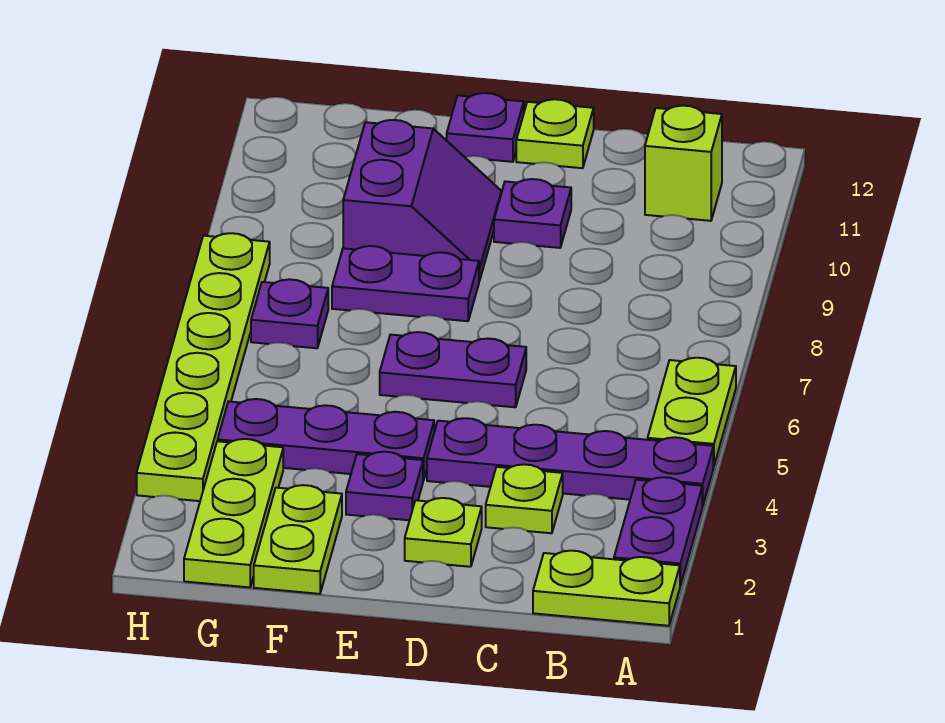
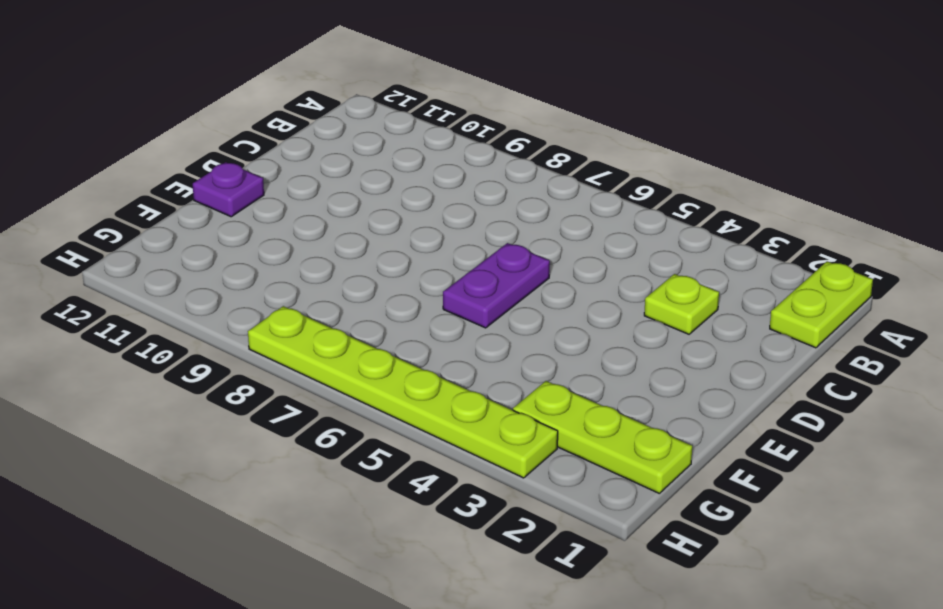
none -> purple 1x2 plate [614,477,702,585]
none -> purple 1x4 plate [427,418,713,506]
none -> lime 1x2 plate [648,358,736,466]

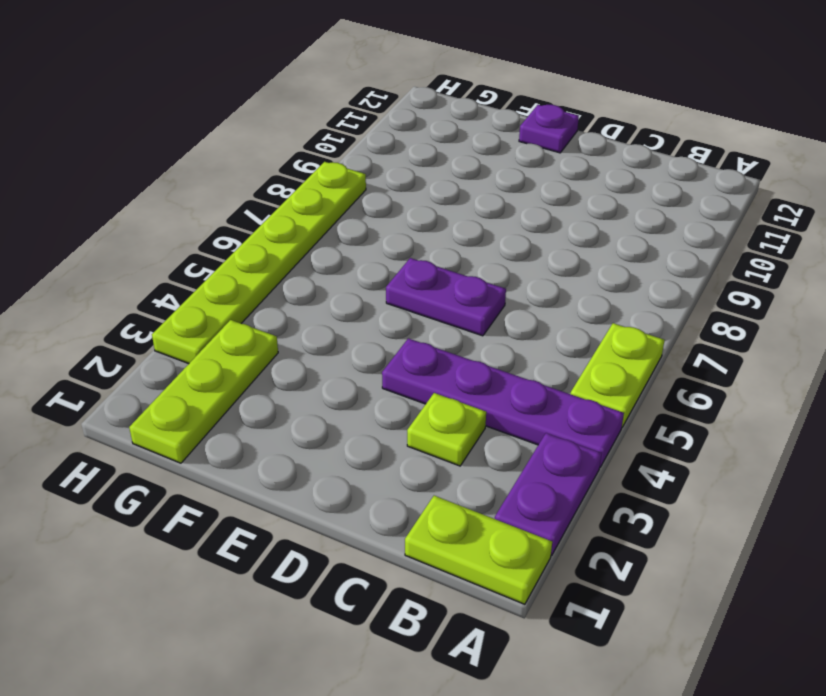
none -> lime 1x1 brick [645,106,722,221]
none -> lime 1x1 plate [405,498,482,567]
none -> purple 1x1 plate [494,179,571,248]

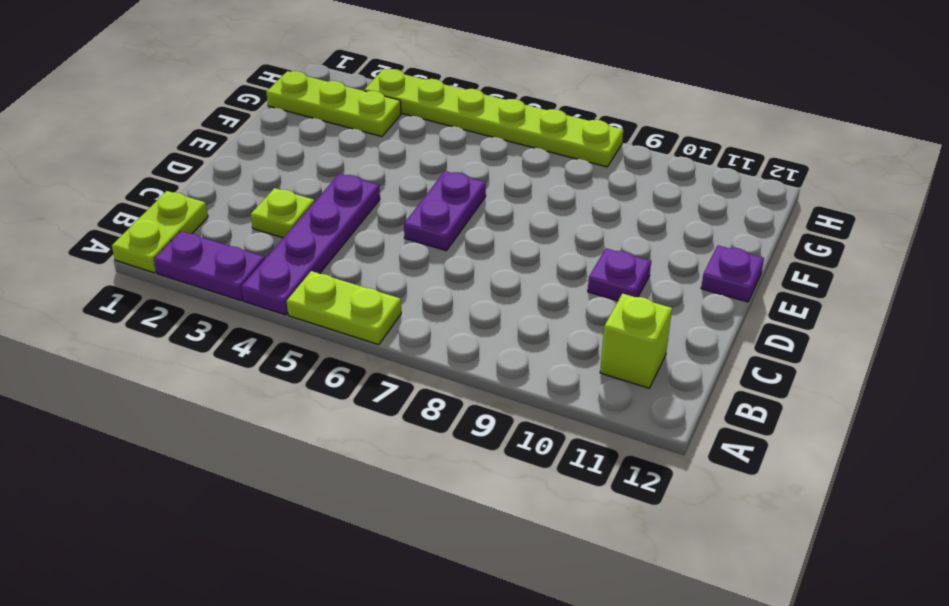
none -> lime 1x1 plate [405,498,482,567]
none -> lime 1x1 plate [516,99,594,168]
none -> purple 1x1 plate [346,452,423,520]

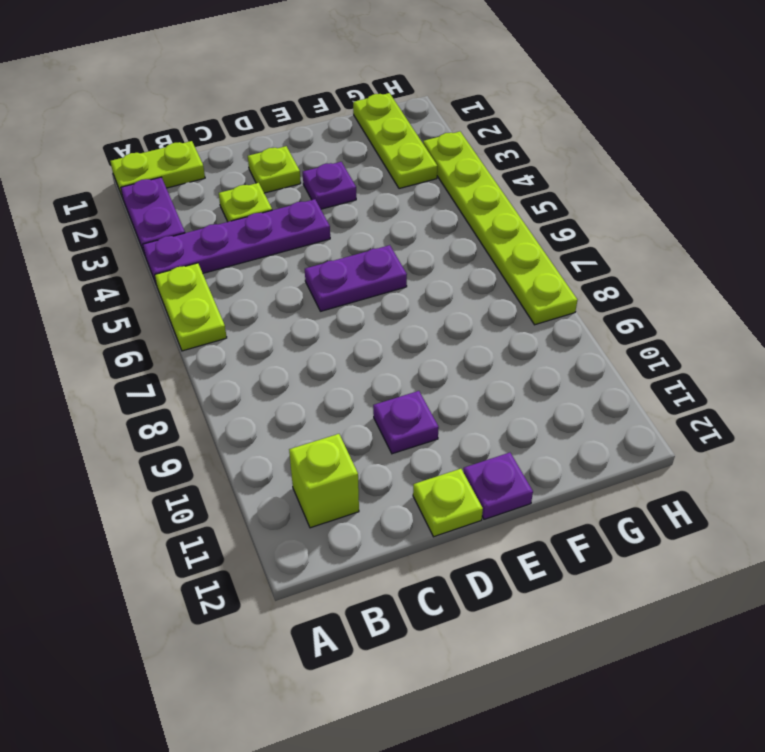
none -> purple 1x3 plate [218,399,434,480]
none -> purple 1x2 plate [332,246,479,321]
none -> purple 2x2 slope [343,120,501,281]

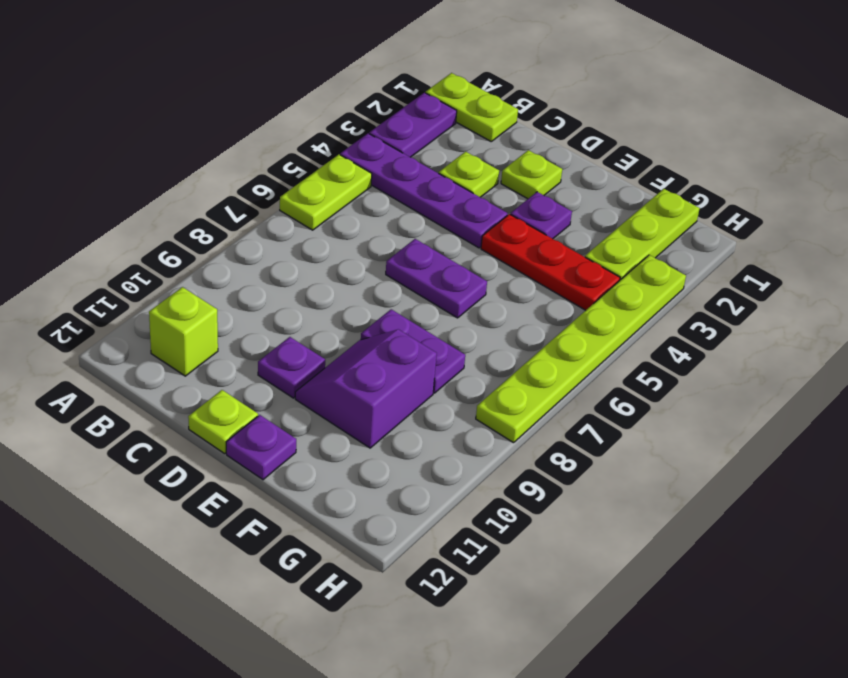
red 1x3 plate [481,214,620,310] -> purple 1x3 plate [218,399,434,480]
none -> lime 1x2 plate [254,485,342,594]
none -> purple 1x1 plate [251,279,328,348]

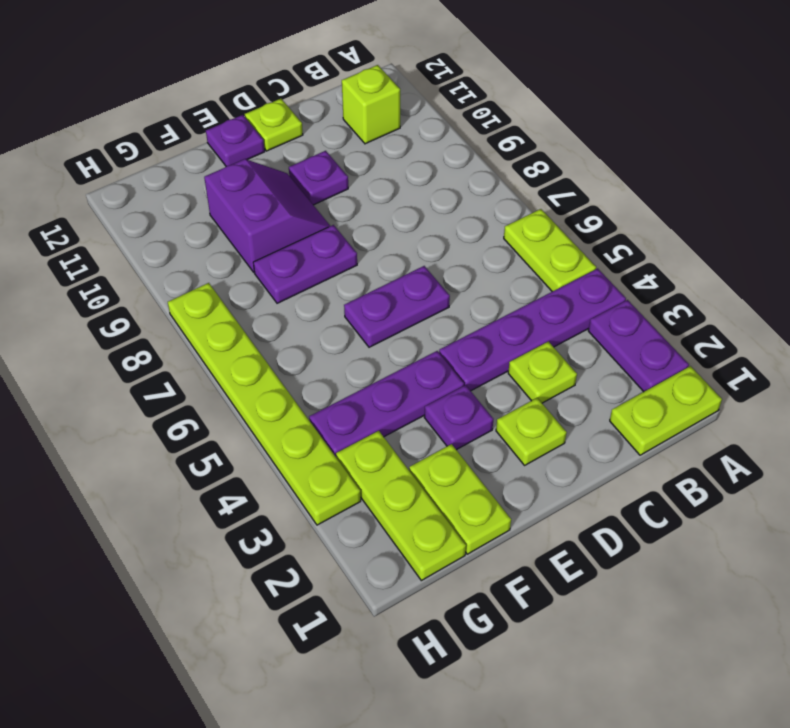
none -> purple 1x1 plate [251,279,328,348]

